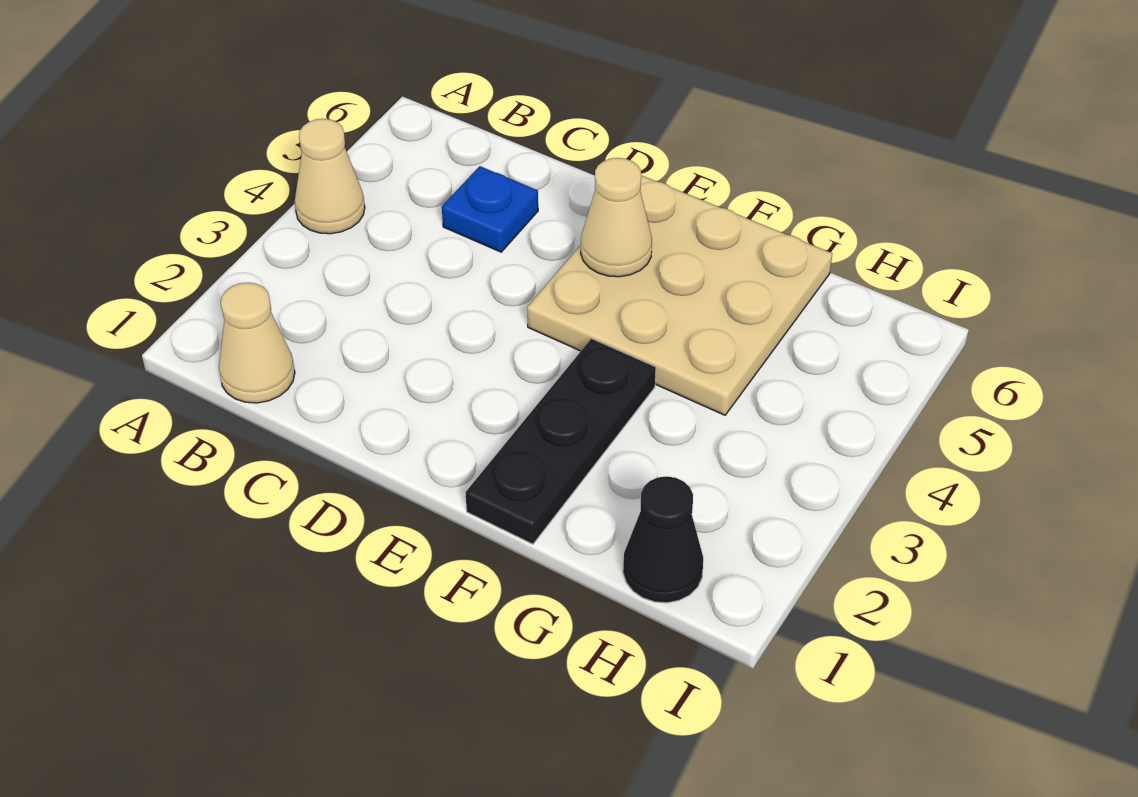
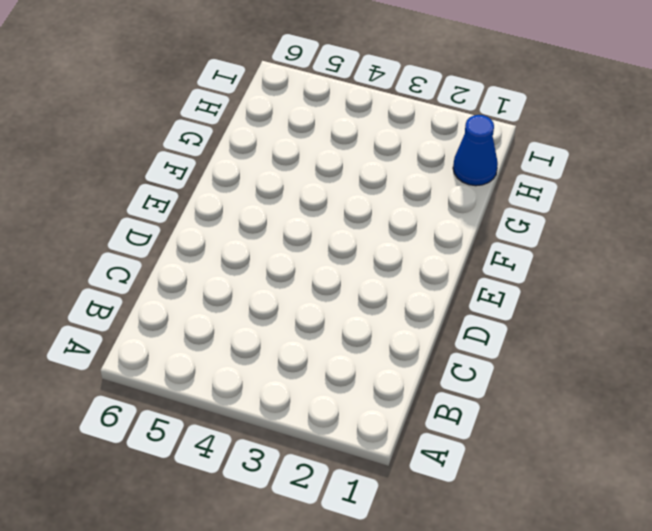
blue 1x1 cone [453,115,498,186] -> black 1x1 cone [623,476,703,603]
none -> tan 1x1 cone [295,119,365,234]
none -> tan 1x1 cone [219,283,295,403]

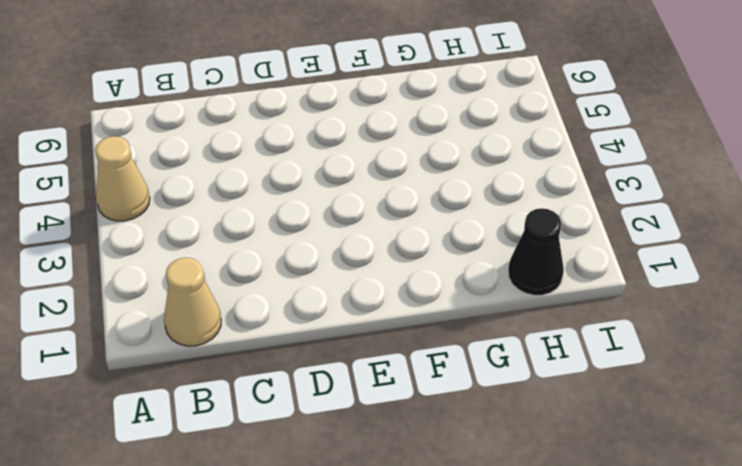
none -> blue 1x1 plate [442,166,538,252]
none -> tan 3x3 plate [527,175,832,415]

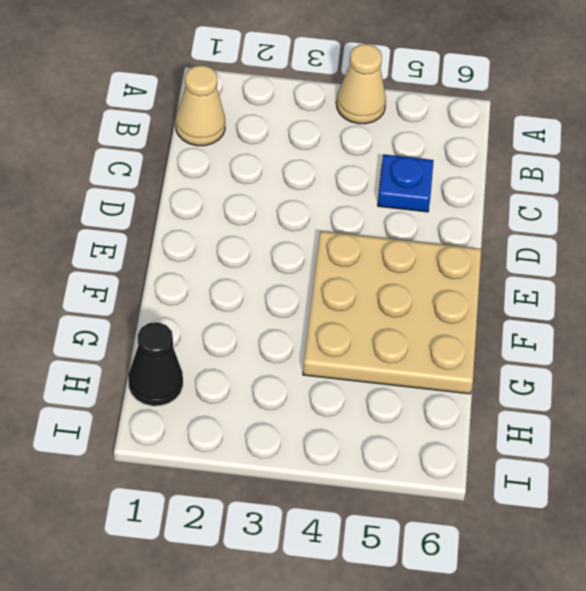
none -> black 1x3 plate [465,339,656,544]
none -> tan 1x1 cone [581,158,652,277]

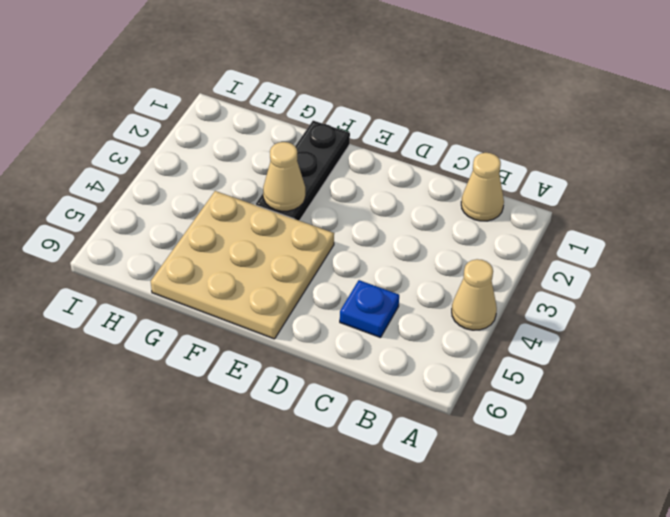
tan 1x1 cone [263,142,305,211] -> tan 1x1 cone moved to [581,158,652,277]
none -> black 1x1 cone [623,476,703,603]

